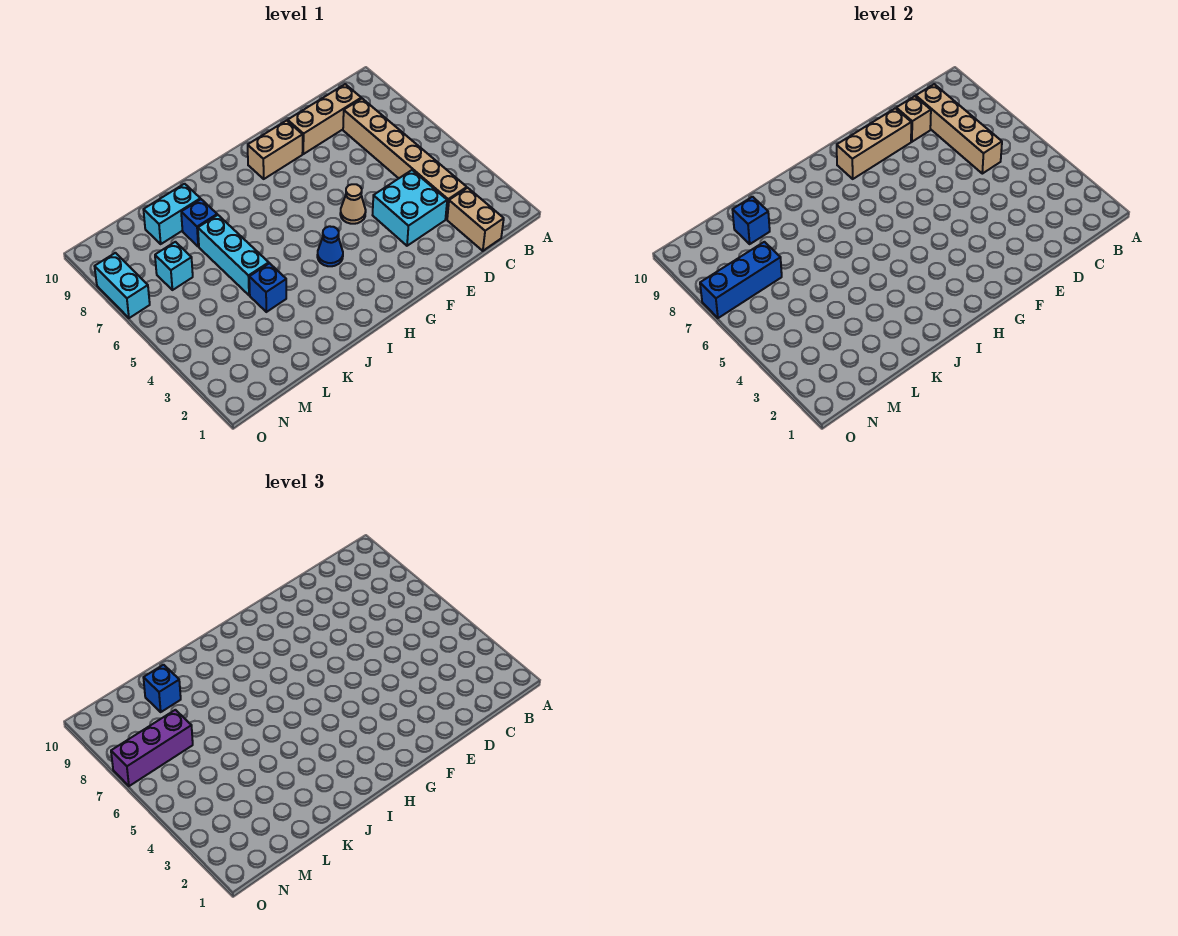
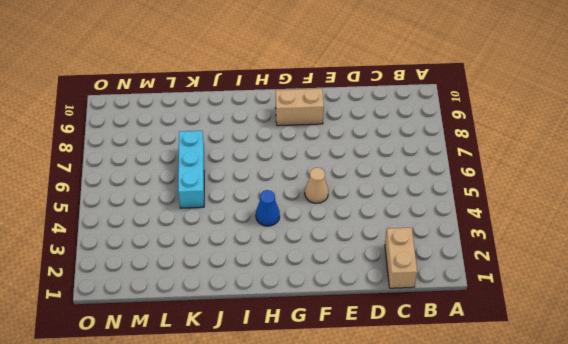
none -> tan 1x6 brick [343,99,467,219]
none -> tan 1x3 brick [288,84,361,154]
none -> cyan 2x2 brick [373,170,447,246]

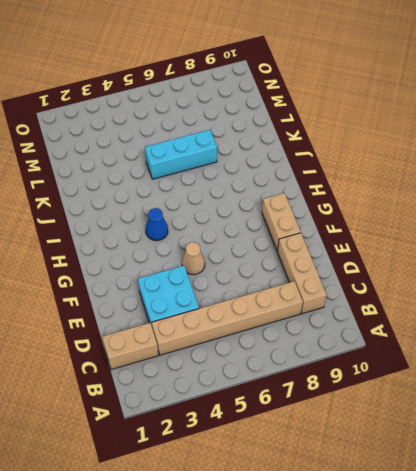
none -> blue 1x1 brick [249,263,286,312]
none -> blue 1x1 brick [181,199,217,247]
none -> cyan 1x2 brick [143,184,200,244]

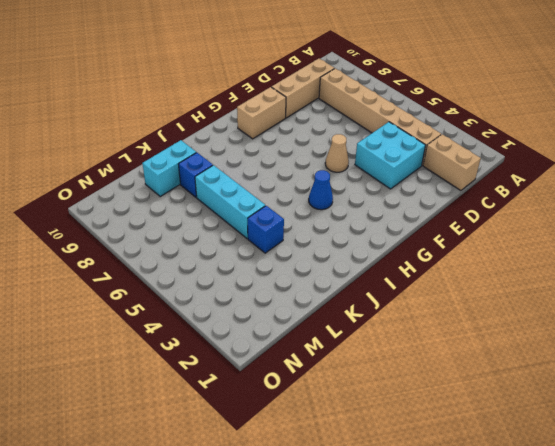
none -> cyan 1x1 brick [155,242,193,290]
none -> cyan 1x2 brick [95,253,150,318]
none -> tan 1x4 brick [916,84,1002,174]

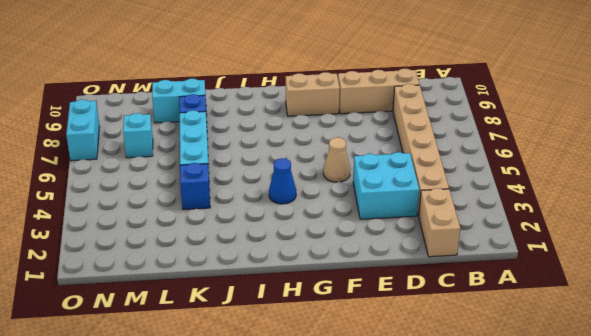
none -> tan 1x4 brick [916,84,1002,174]
none -> tan 1x1 brick [896,96,931,142]
none -> tan 1x3 brick [837,108,911,179]

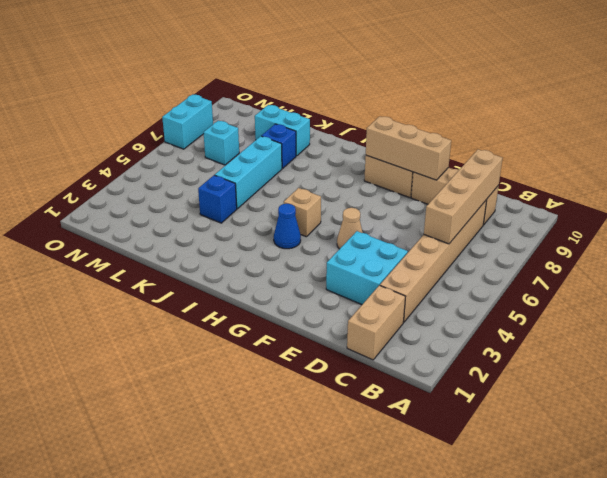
tan 1x1 brick [284,188,321,237] -> tan 1x1 brick moved to [896,96,931,142]
none -> blue 1x1 brick [732,197,770,244]
none -> blue 1x3 brick [700,242,782,318]
none -> blue 1x1 brick [143,665,181,712]

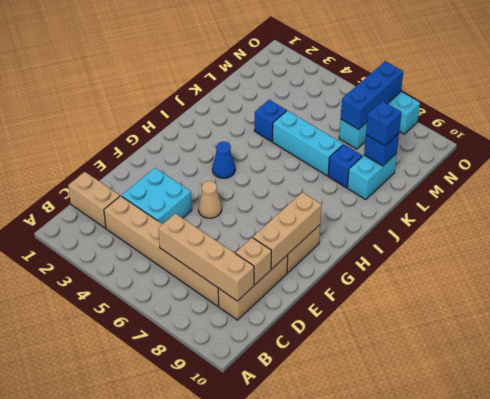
none -> purple 1x3 brick [111,710,193,786]

